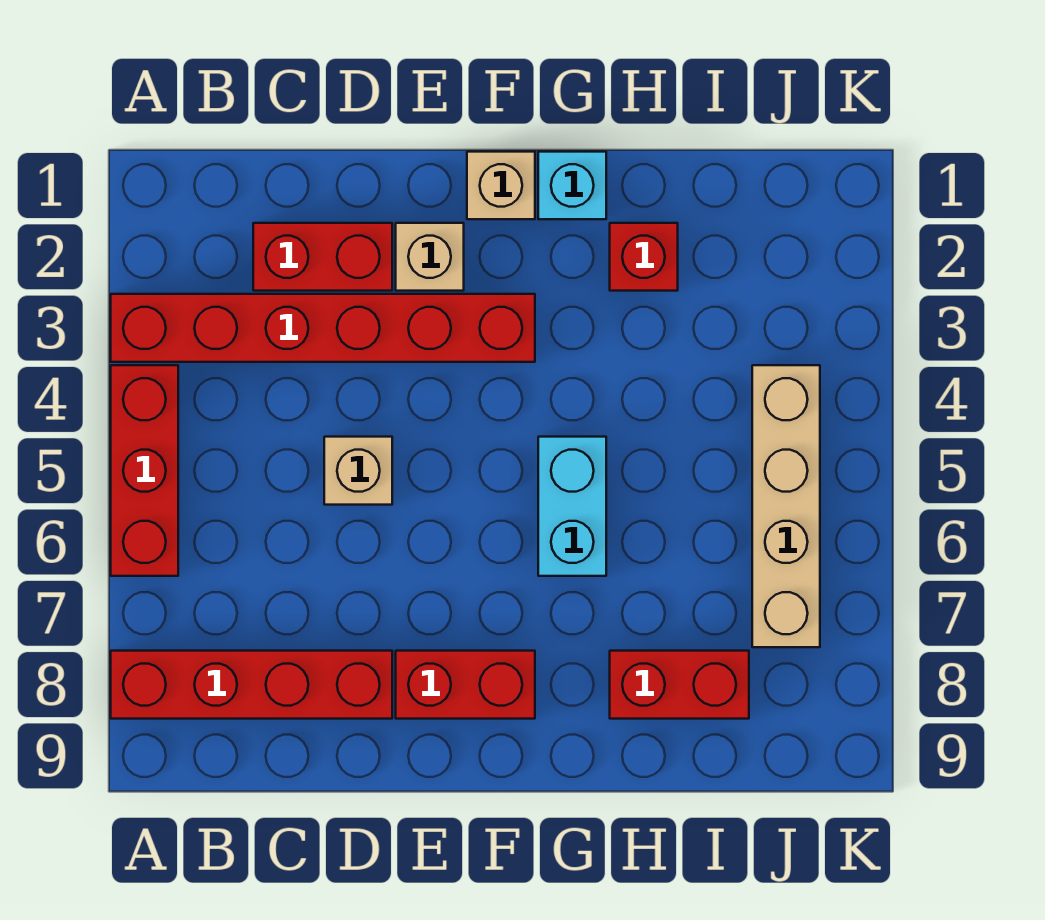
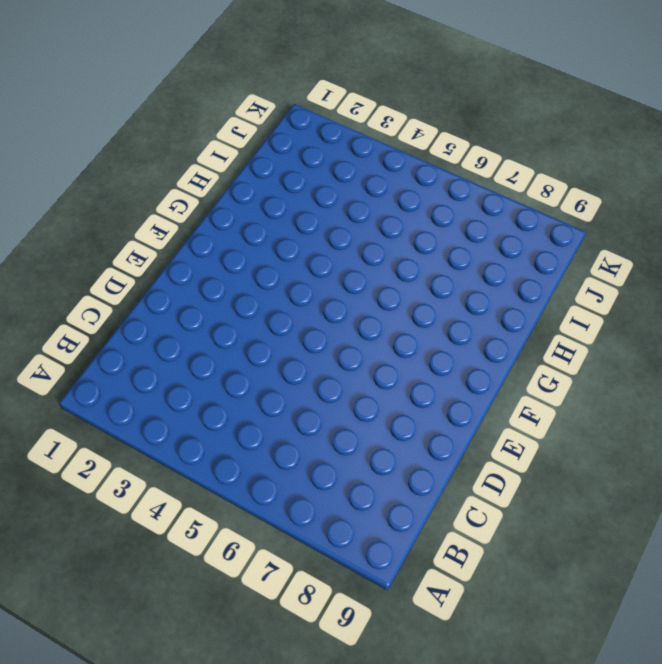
none -> red 1x6 brick [111,294,535,362]
none -> red 1x3 brick [111,365,178,576]
none -> red 1x4 brick [111,651,392,719]

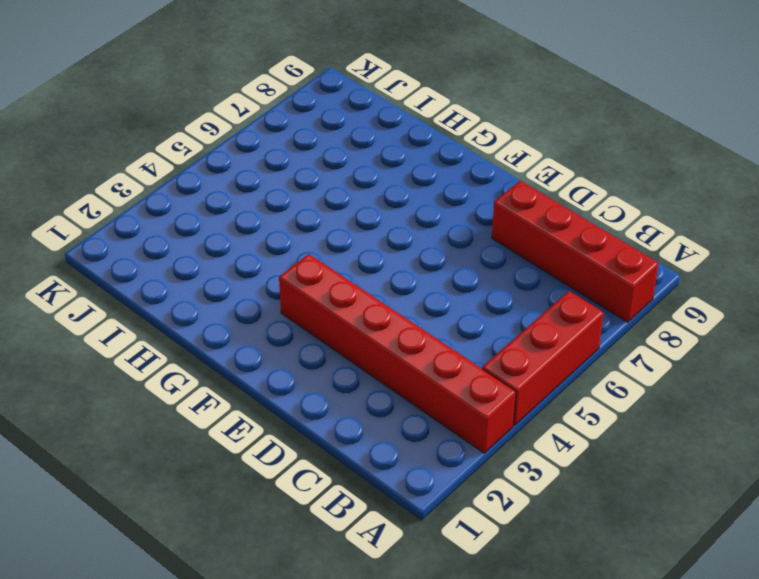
none -> red 1x2 brick [253,223,392,291]
none -> tan 1x1 brick [324,437,392,505]
none -> tan 1x1 brick [396,223,464,291]

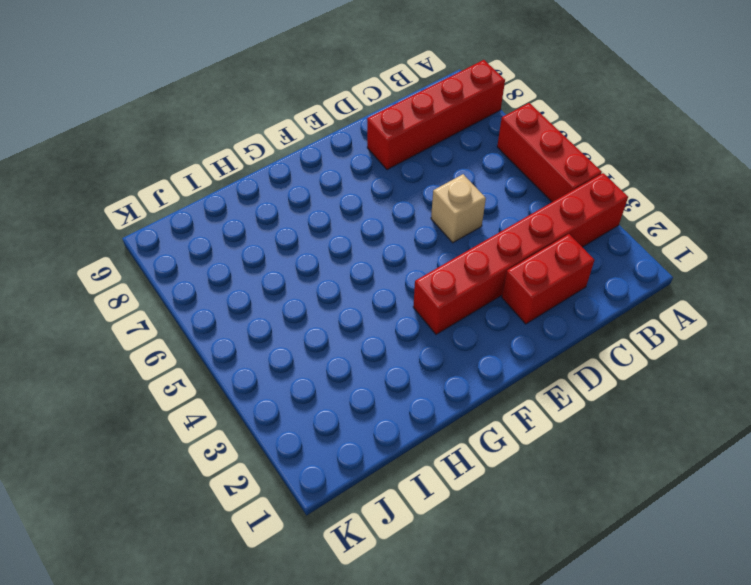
none -> tan 1x1 brick [396,223,464,291]
none -> red 1x2 brick [396,651,535,719]
none -> tan 1x1 brick [467,152,535,219]

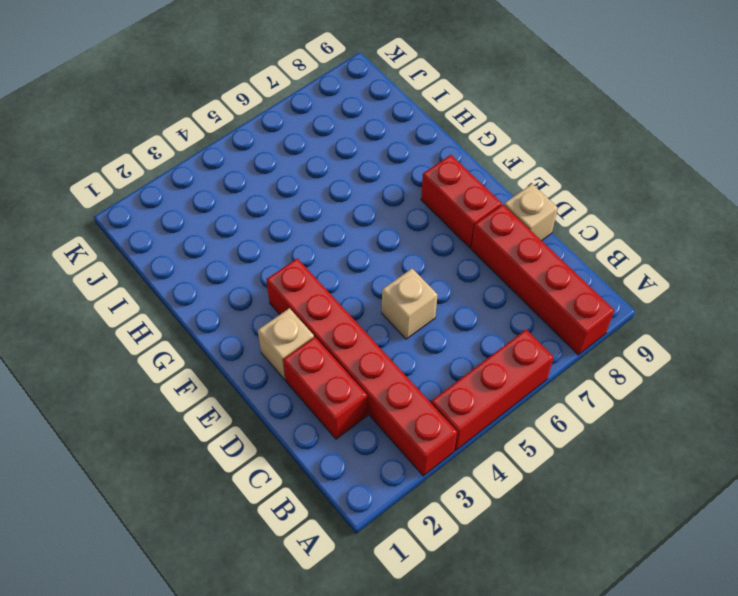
tan 1x1 brick [504,184,558,241] -> tan 1x1 brick moved to [467,152,535,219]
none -> cyan 1x1 brick [538,152,606,219]
none -> cyan 1x2 brick [538,437,606,576]
none -> red 1x1 brick [610,223,678,291]

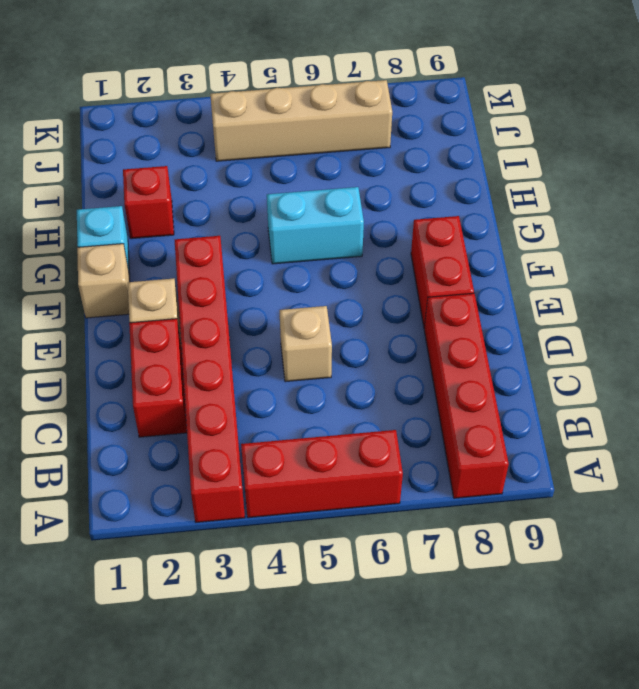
none -> red 1x2 brick [610,651,749,719]

